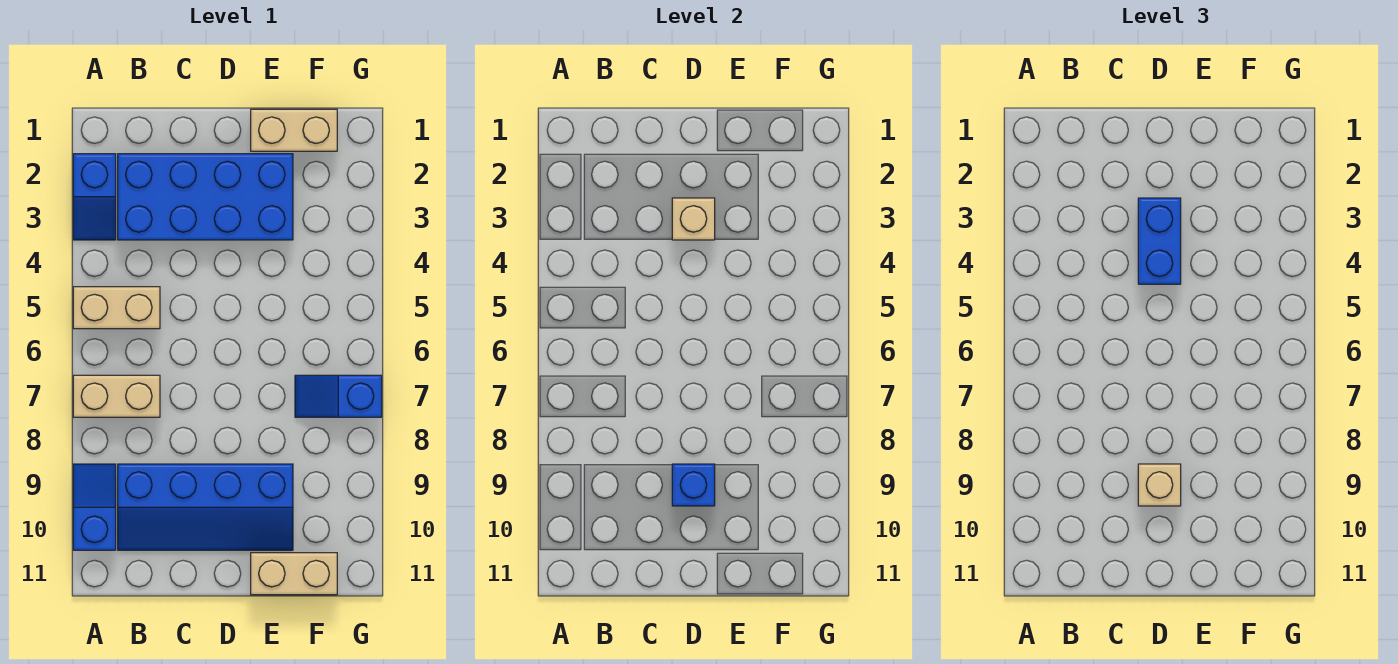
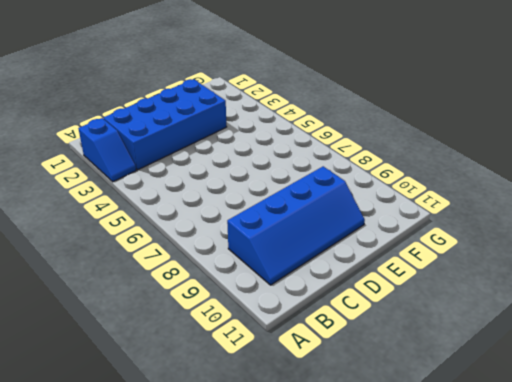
none -> tan 1x2 brick [73,287,160,329]
none -> tan 1x2 brick [73,375,160,417]
none -> blue 1x2 slope [73,464,116,550]

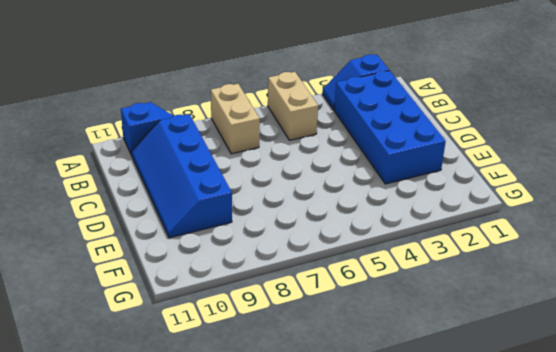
none -> tan 1x2 brick [251,109,337,151]
none -> tan 1x2 brick [251,553,337,595]
none -> blue 1x2 slope [295,375,382,417]

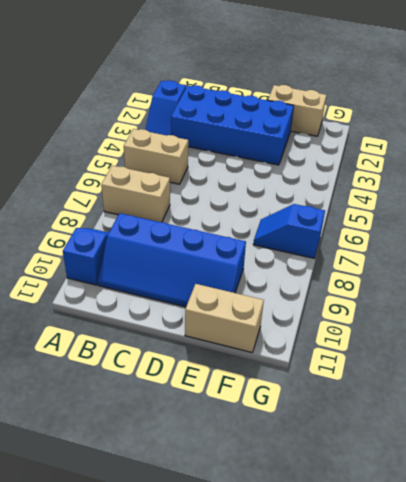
none -> tan 1x1 brick [672,198,715,240]
none -> blue 1x1 brick [672,464,715,506]
none -> blue 1x2 brick [1138,198,1181,284]

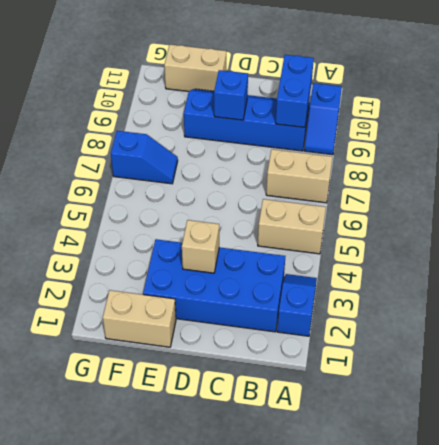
blue 1x2 brick [276,55,314,127] -> blue 1x2 brick moved to [1138,198,1181,284]
none -> tan 1x1 brick [1138,464,1181,506]

